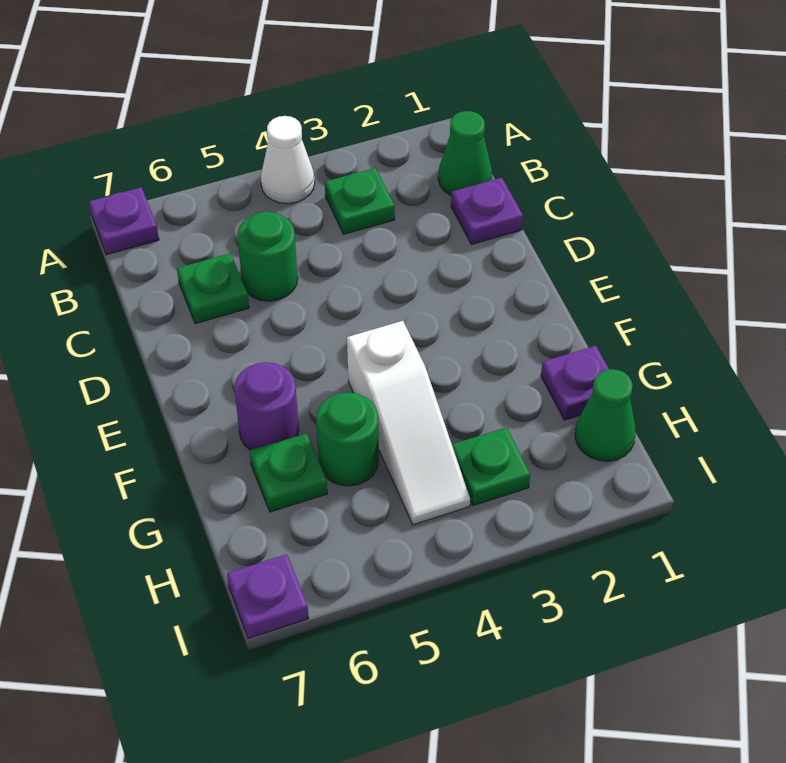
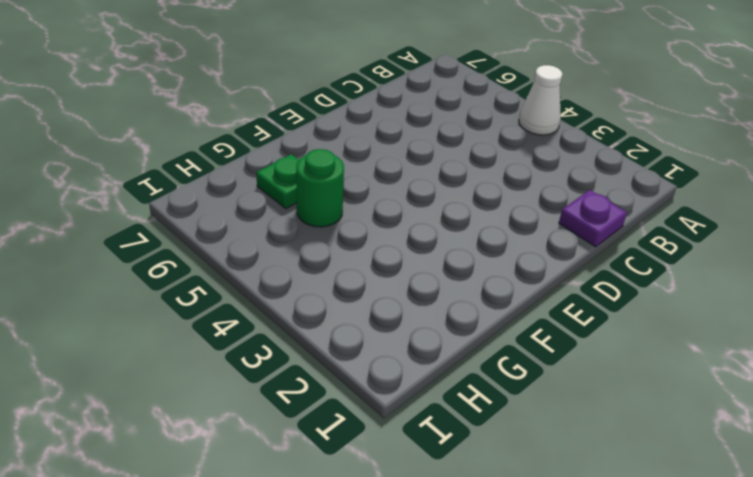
none -> purple 1x1 plate [89,187,159,255]
none -> green 1x1 cone [438,111,492,195]
none -> green 1x1 plate [325,168,395,234]

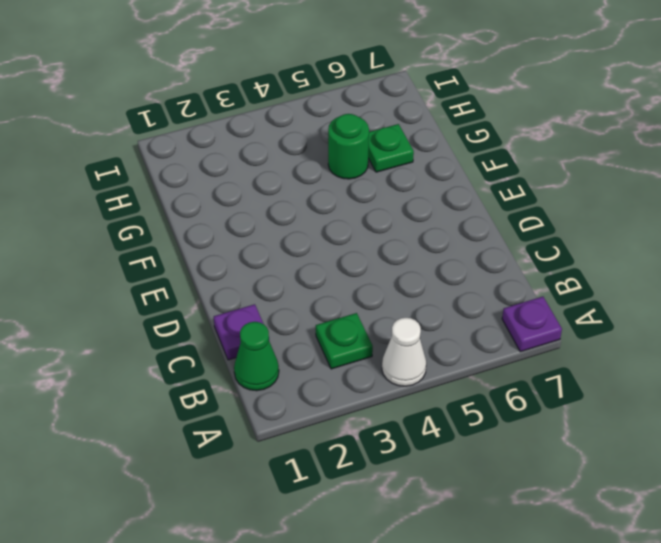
none -> green 1x1 round brick [237,212,298,301]
none -> green 1x1 plate [177,253,249,324]
none -> white 1x3 slope [347,321,470,525]

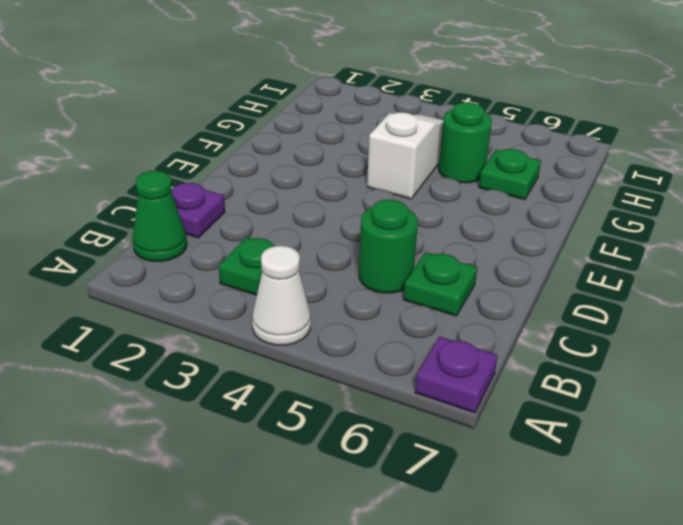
none -> purple 1x1 round brick [234,362,299,450]
none -> purple 1x1 plate [541,346,609,420]
none -> green 1x1 cone [575,369,636,461]

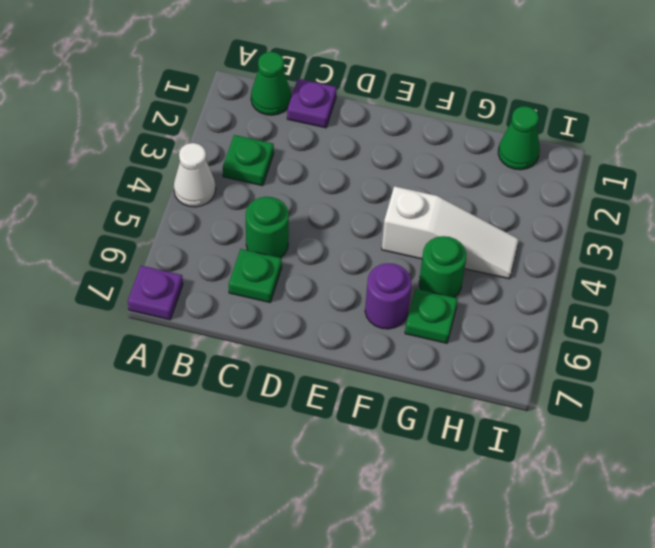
none -> purple 1x1 plate [541,346,609,420]
none -> green 1x1 plate [452,427,530,506]
none -> purple 1x1 plate [227,554,309,639]

